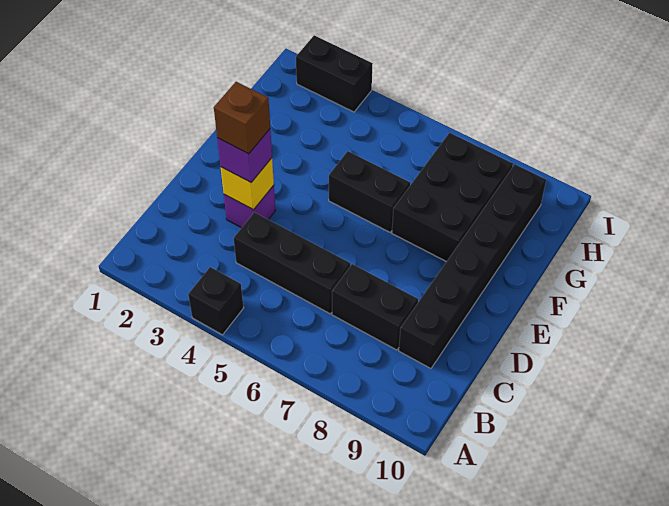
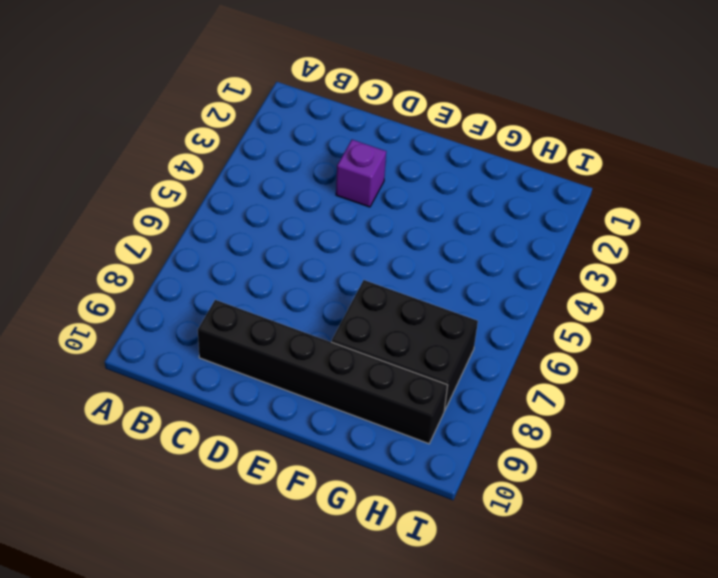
none -> black 1x1 brick [188,267,244,335]
none -> black 1x3 brick [234,212,350,314]

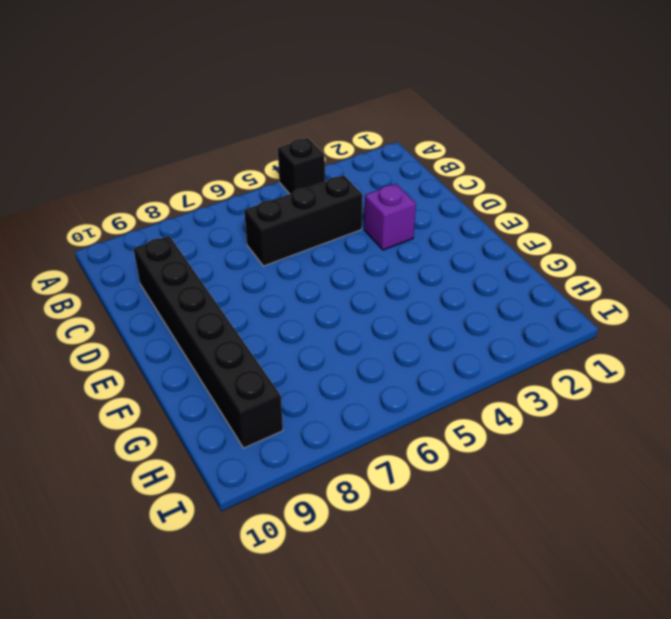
none -> black 1x2 brick [332,264,418,350]
none -> black 1x2 brick [329,151,410,232]

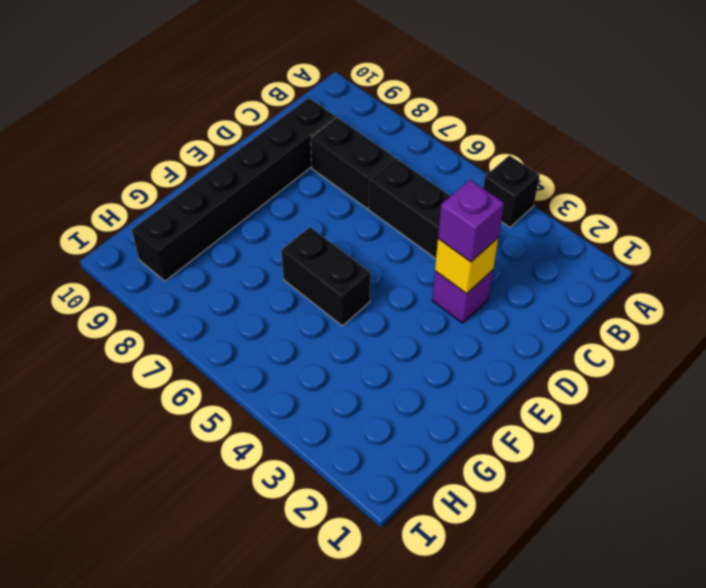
none -> black 2x3 brick [392,133,513,262]
none -> black 1x2 brick [296,35,373,112]

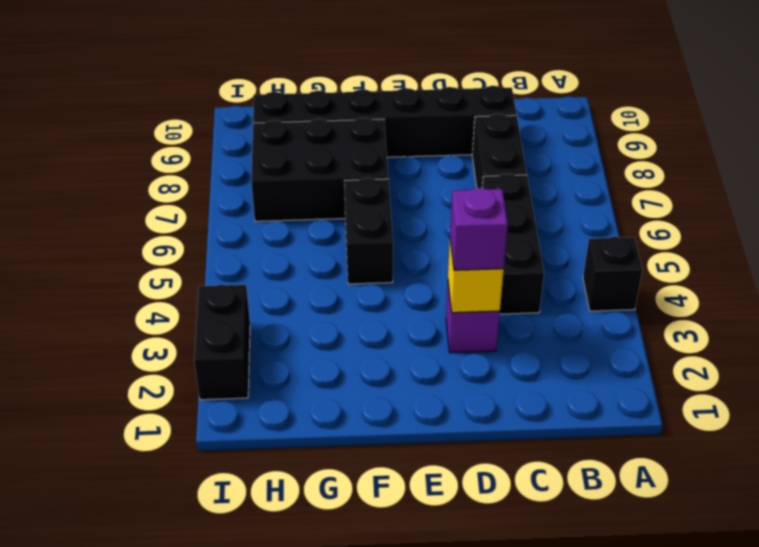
none -> brown 1x1 brick [214,82,270,154]

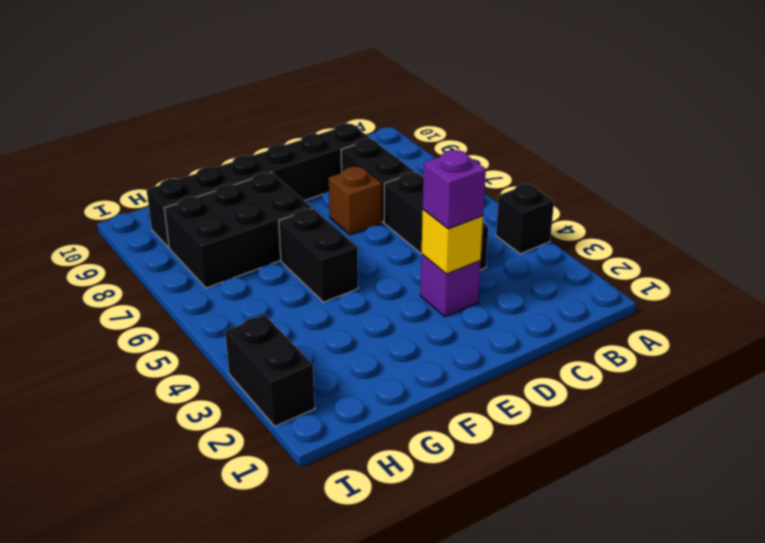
brown 1x1 brick [329,167,382,235] -> brown 1x1 brick moved to [214,82,270,154]

